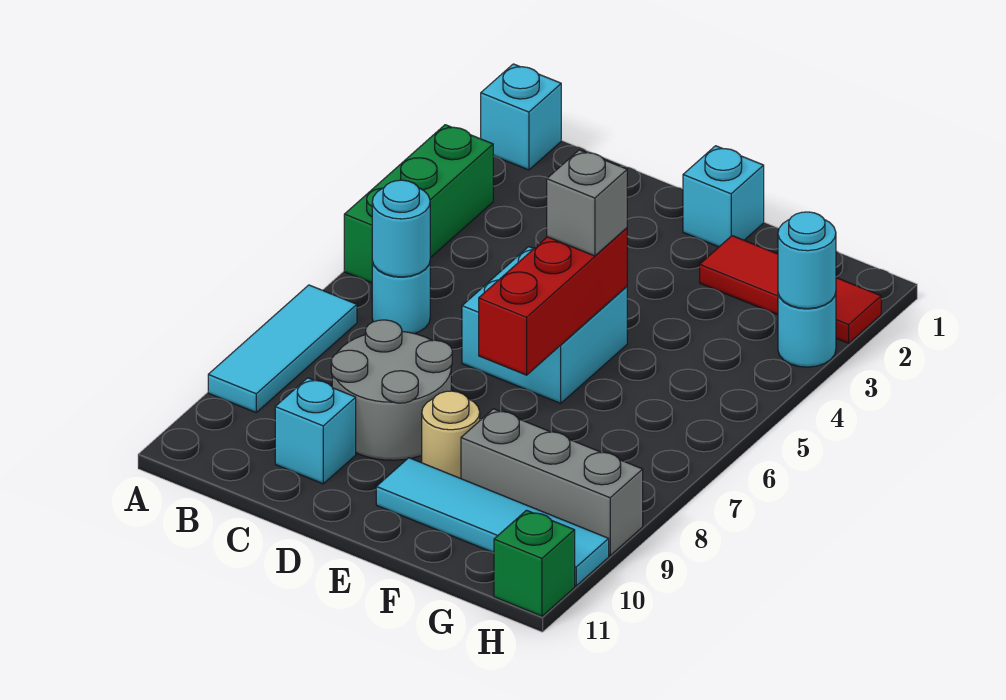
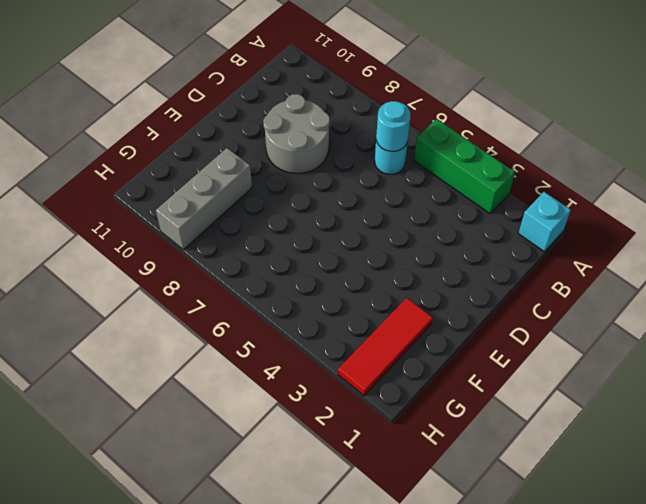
none -> cyan 1x3 tile [208,285,357,412]
none -> cyan 1x1 brick [275,378,356,484]
none -> cyan 2x2 brick [462,247,627,403]

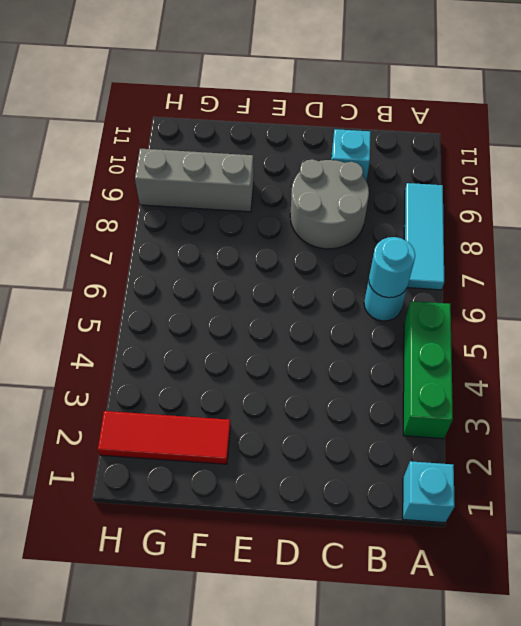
none -> cyan 2x2 brick [462,247,627,403]
none -> cyan 1x1 brick [683,146,764,247]
none -> tan 1x1 round brick [422,391,480,479]

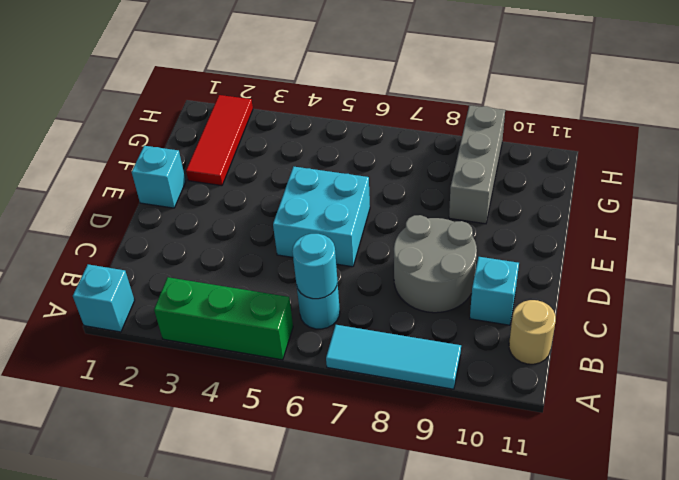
tan 1x1 round brick [509,300,556,364] -> tan 1x1 round brick moved to [422,391,480,479]
none -> cyan 1x4 tile [376,458,609,586]
none -> cyan 1x1 round brick [778,293,836,367]
none -> green 1x1 brick [494,510,575,616]

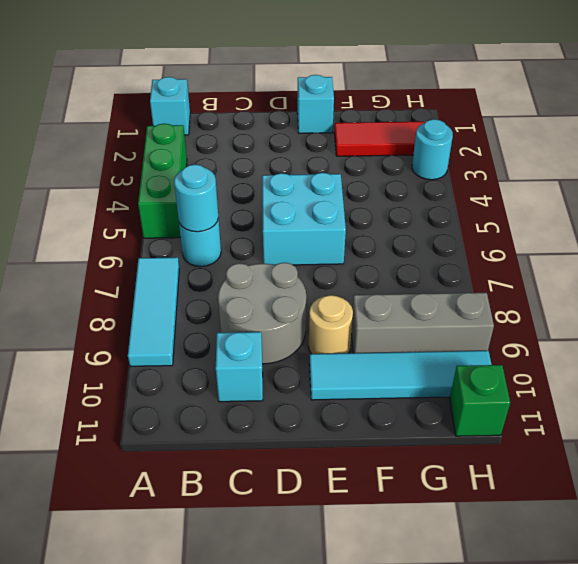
none -> red 1x3 brick [479,228,627,375]
none -> cyan 1x1 round brick [778,212,836,309]
none -> grey 1x1 brick [547,150,627,256]

